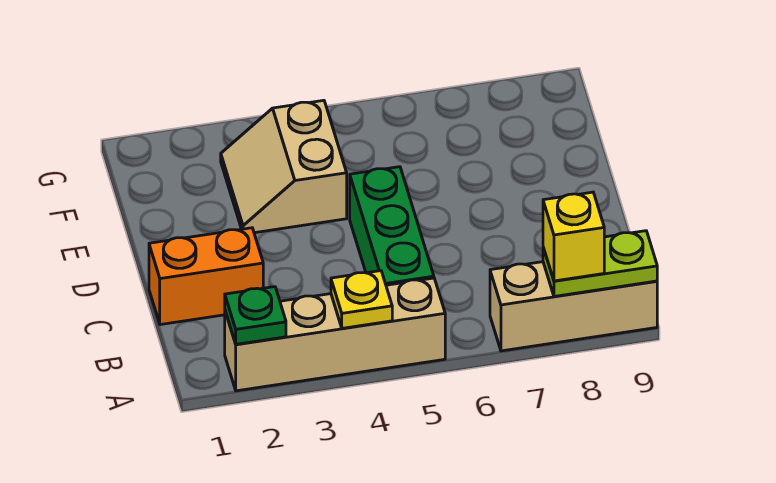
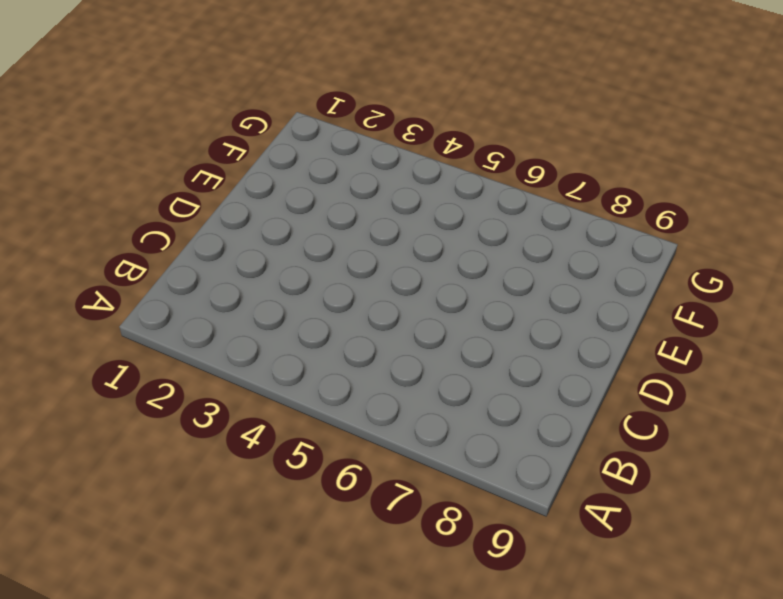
none -> tan 1x4 brick [225,278,445,391]
none -> tan 1x3 brick [490,262,657,351]

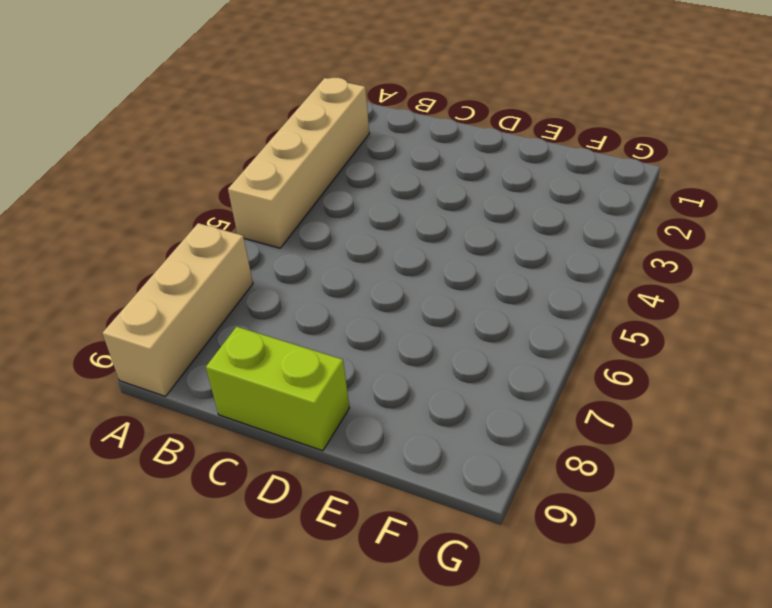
lime 1x2 brick [206,327,349,451] -> none
none -> green 1x3 brick [350,167,434,285]
none -> orange 1x2 brick [149,228,263,325]

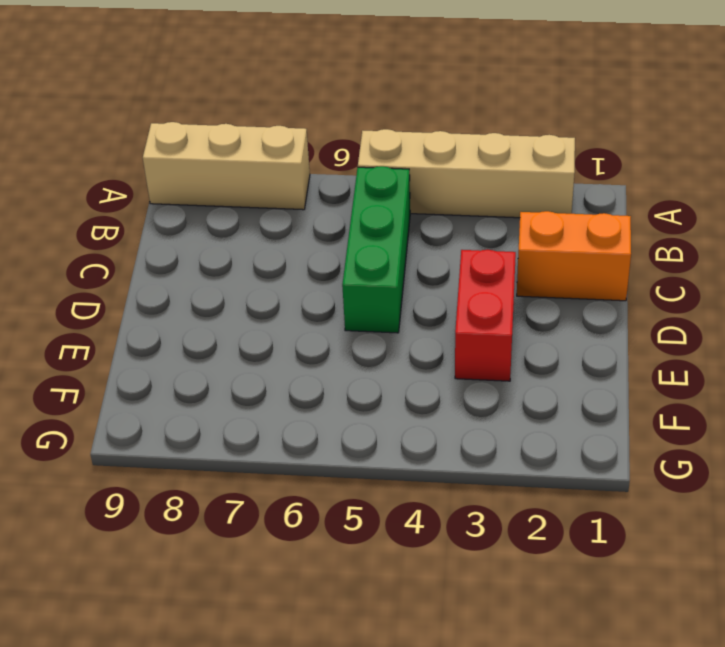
red 1x2 brick [455,250,516,381] -> tan 2x2 slope [221,100,347,233]
none -> green 1x1 plate [225,287,286,344]
none -> yellow 1x1 plate [331,271,392,328]

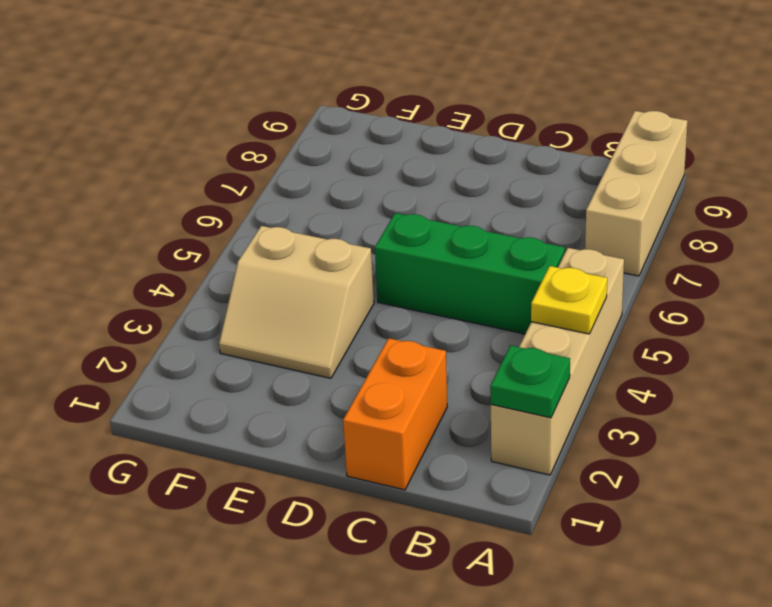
none -> lime 1x2 plate [543,231,657,296]
none -> yellow 1x1 brick [543,192,604,281]

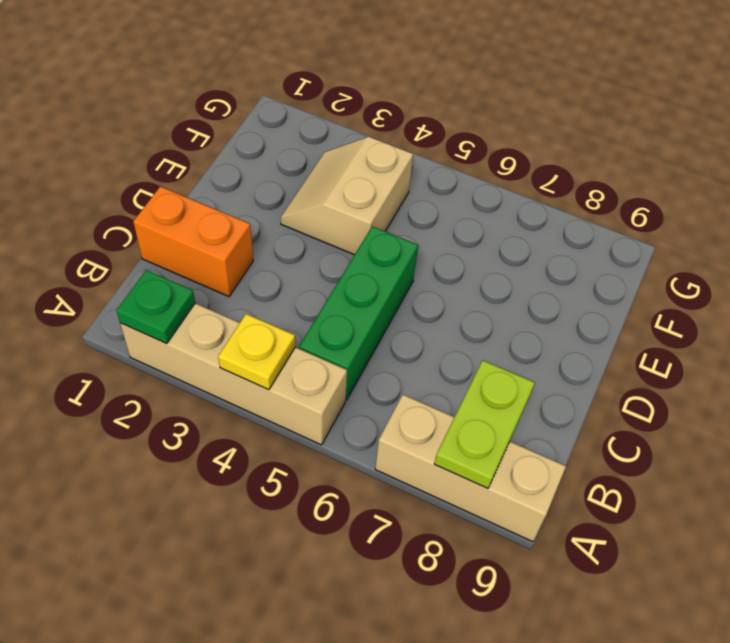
lime 1x2 plate [434,360,535,488] -> lime 1x2 plate turned to [543,231,657,296]
none -> yellow 1x1 brick [543,192,604,281]

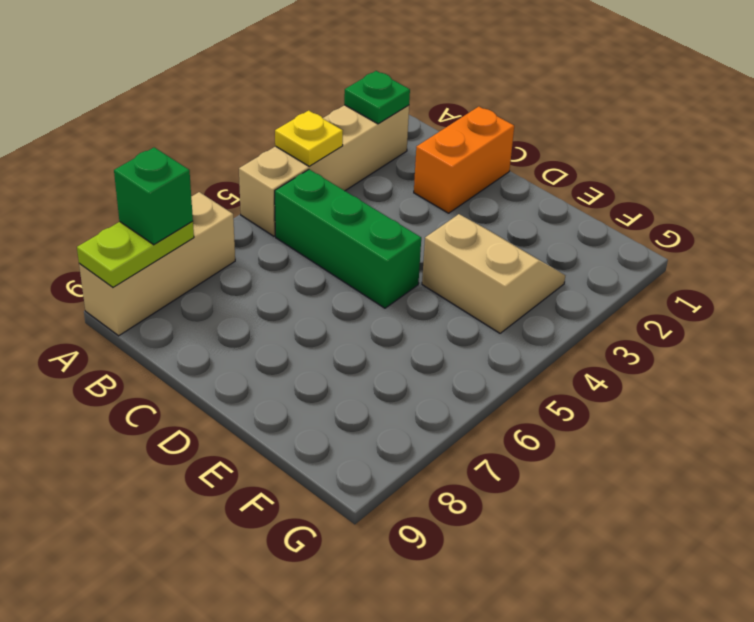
green 1x1 brick [114,147,193,245] -> yellow 1x1 brick [543,192,604,281]

